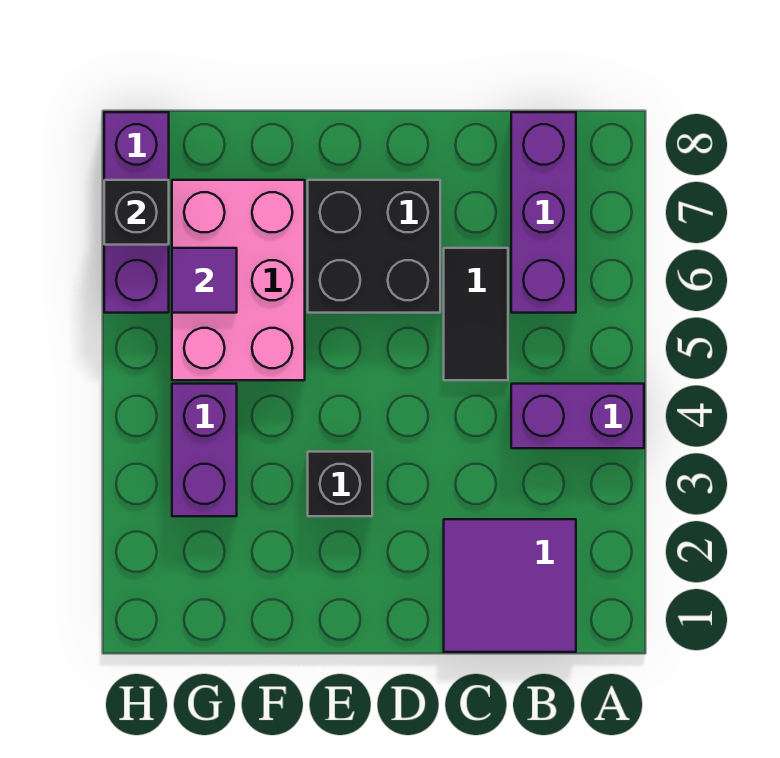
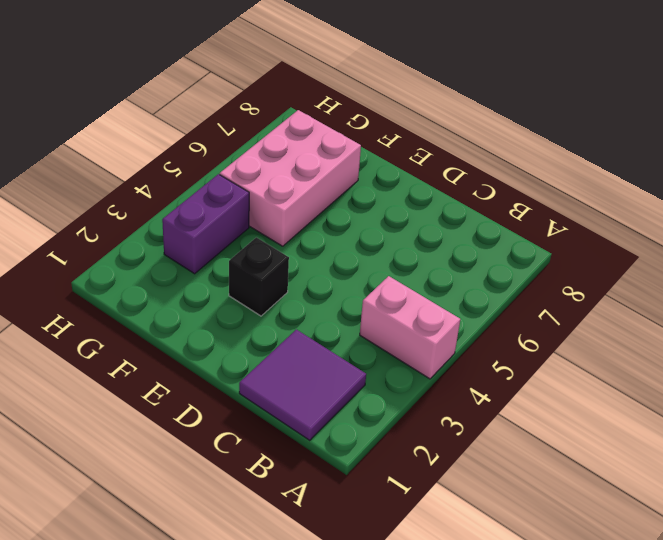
pink 1x2 brick [360,276,460,379] -> purple 1x2 brick [511,384,644,448]
none -> purple 1x3 brick [511,112,576,313]
none -> black 1x2 tile [444,248,508,380]

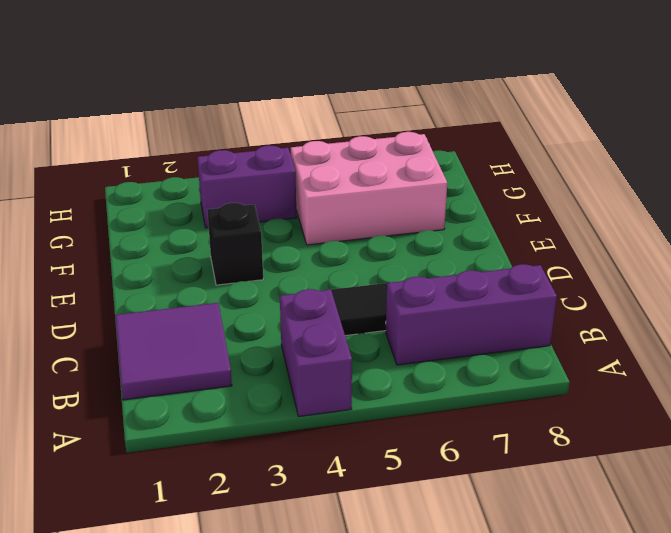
none -> black 2x2 brick [308,180,440,313]
none -> purple 1x3 brick [104,112,169,313]

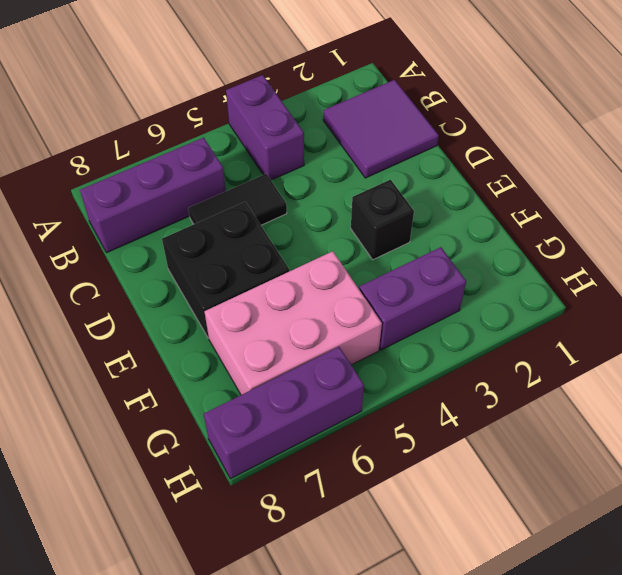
none -> purple 1x1 tile [172,248,237,313]
none -> black 1x1 brick [104,180,169,245]

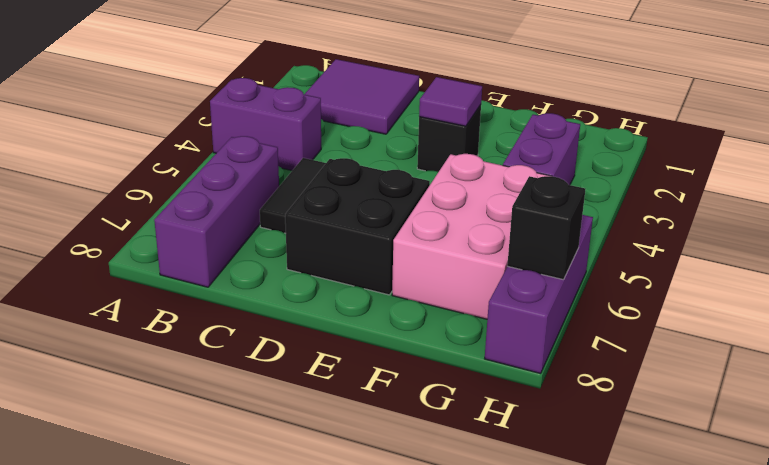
purple 1x1 tile [419,77,482,126] -> purple 1x1 tile moved to [172,248,237,313]

